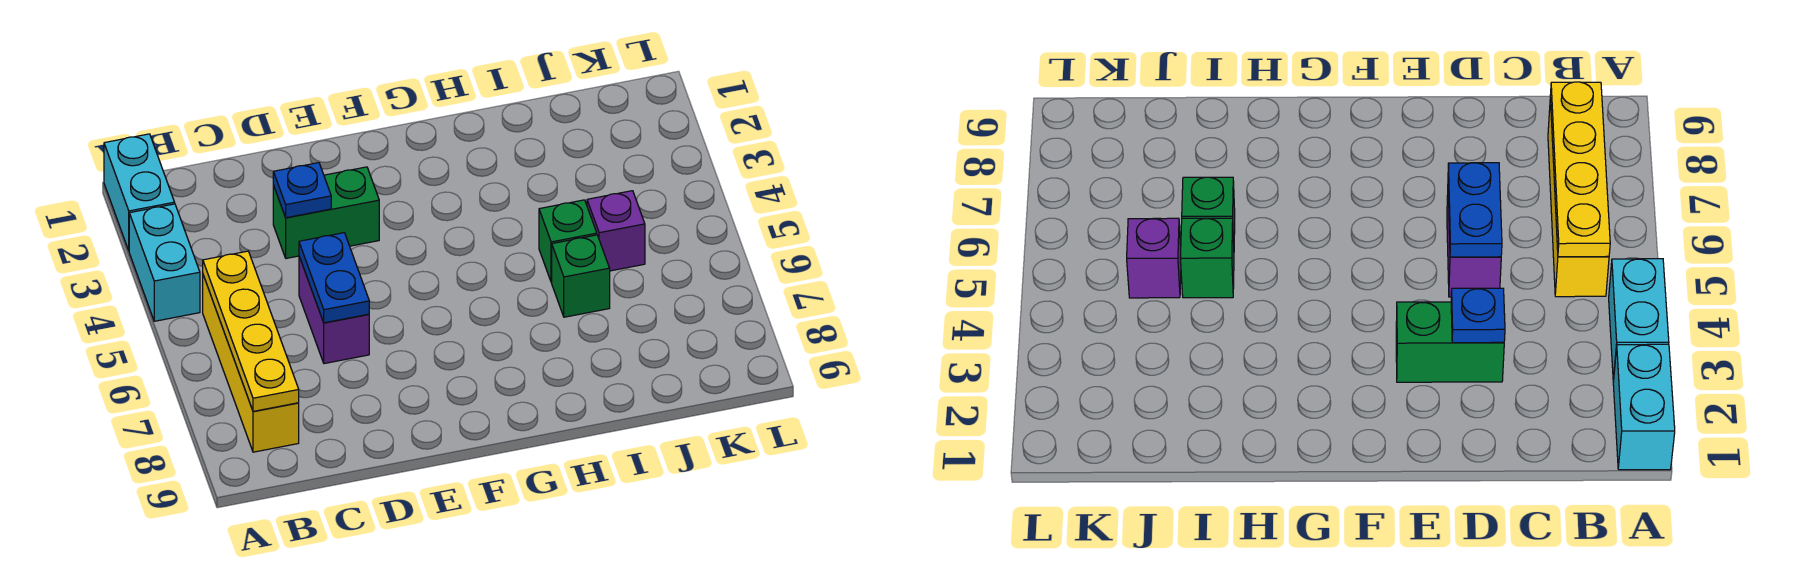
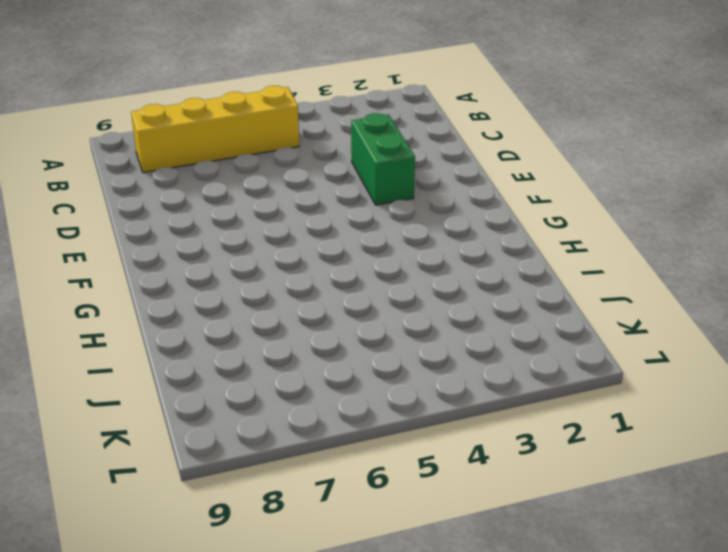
none -> cyan 1x2 brick [104,134,175,250]
none -> cyan 1x2 brick [129,204,200,321]

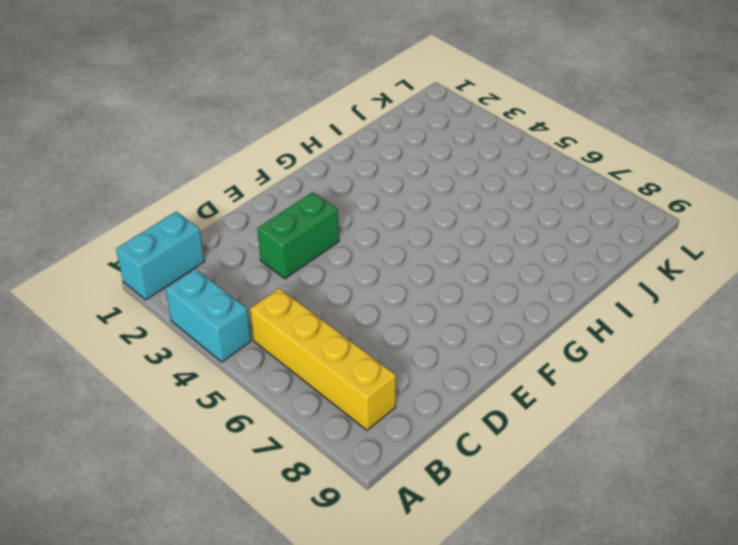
cyan 1x2 brick [116,212,204,300] -> cyan 1x2 brick turned to [104,134,175,250]
none -> purple 1x2 brick [299,257,369,364]
none -> green 1x1 brick [539,200,597,282]

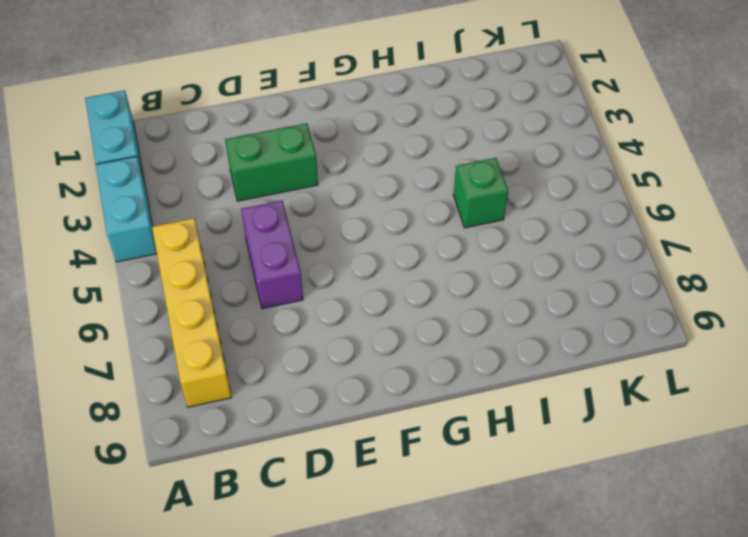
none -> green 1x1 brick [552,235,610,317]
none -> purple 1x1 brick [587,191,645,271]

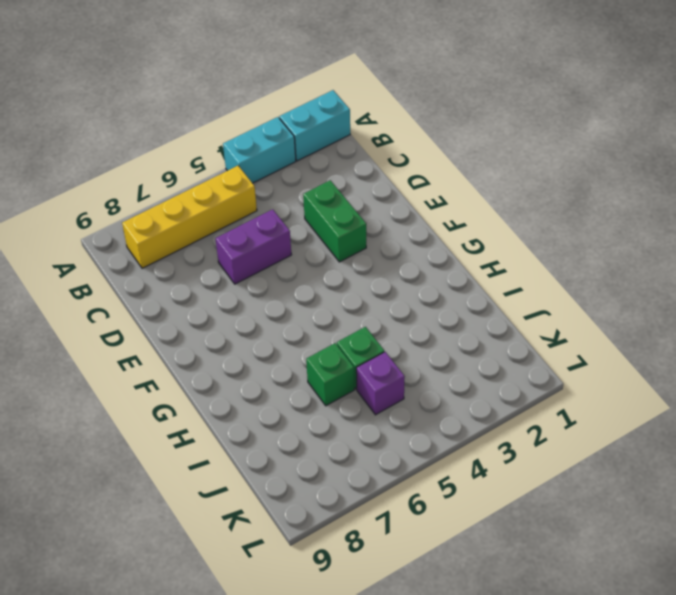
none -> yellow 1x4 plate [203,251,299,411]
none -> blue 1x1 plate [273,163,331,218]

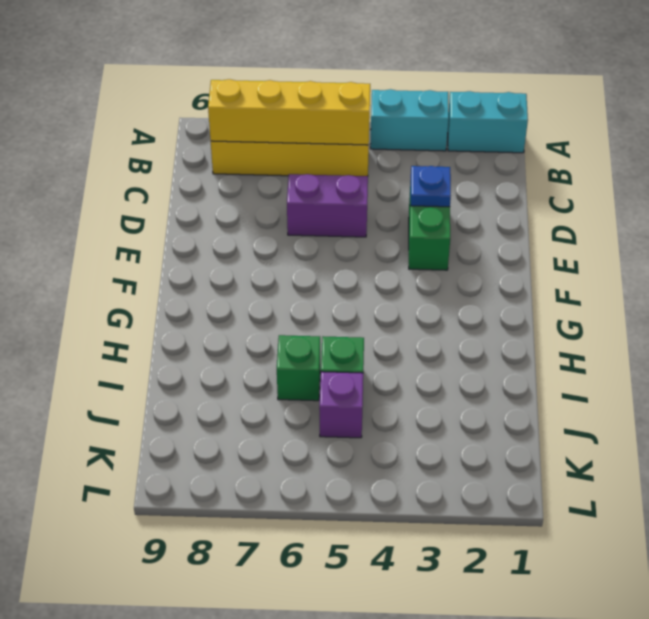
yellow 1x4 brick [208,79,370,145] -> yellow 1x4 plate [203,251,299,411]
none -> blue 1x2 plate [299,233,369,323]

